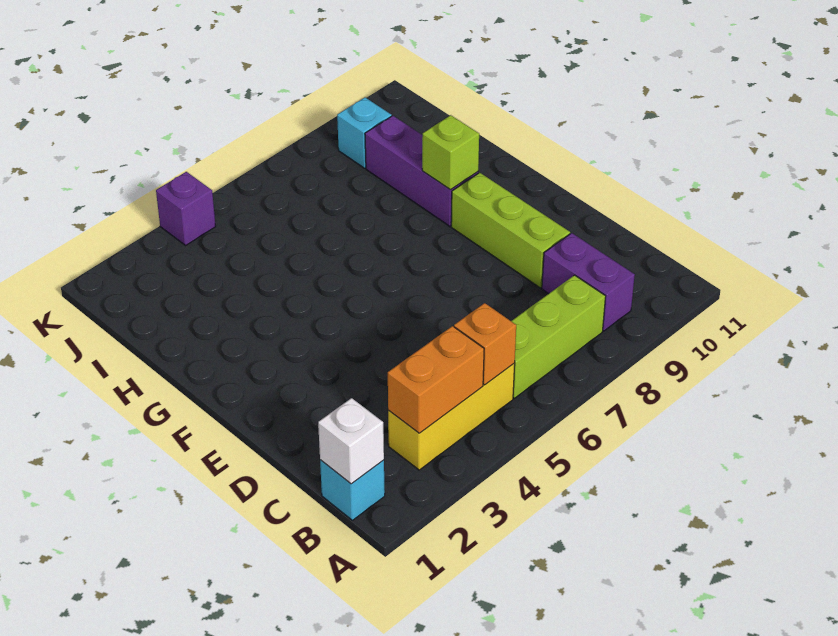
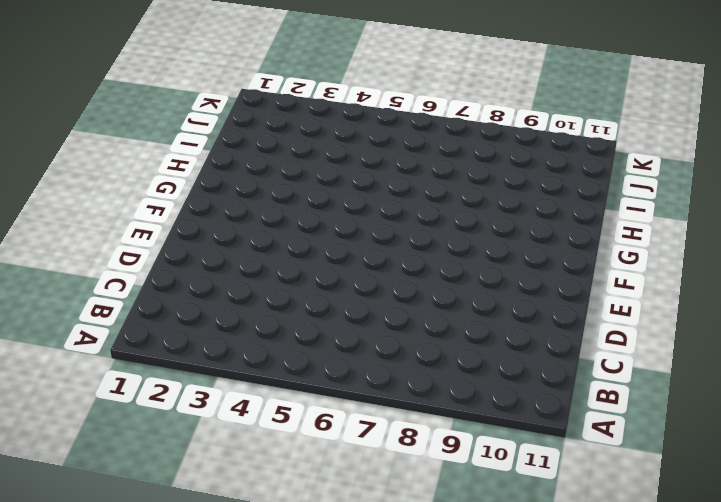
none -> cyan 1x1 brick [320,460,385,520]
none -> yellow 1x3 brick [388,363,515,470]
none -> lime 1x3 brick [511,275,606,398]

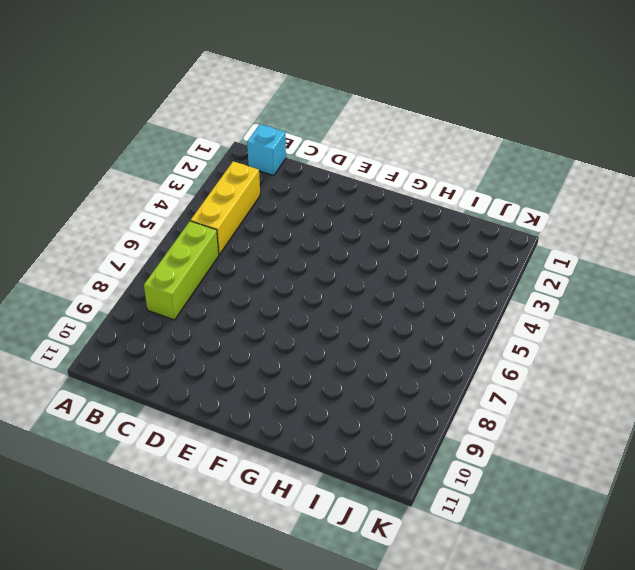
none -> purple 1x2 brick [542,233,635,331]
none -> lime 1x3 brick [451,173,570,288]
none -> purple 1x3 brick [365,116,478,226]

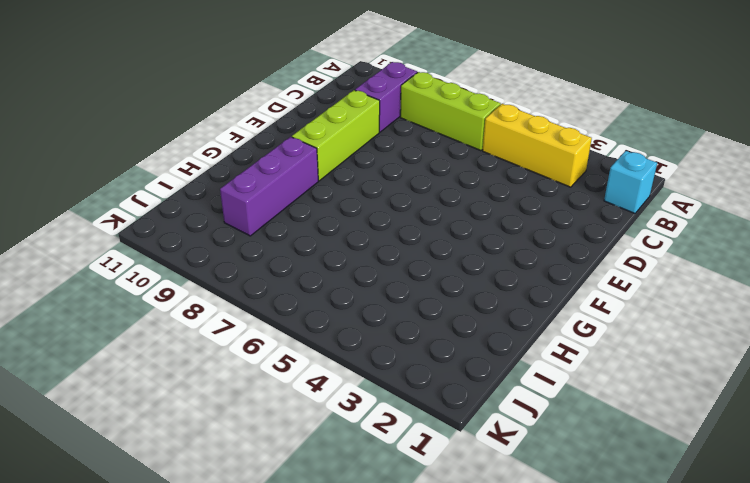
none -> cyan 1x1 brick [337,98,392,168]
none -> purple 1x1 brick [156,172,216,245]
none -> white 1x1 brick [318,398,384,484]

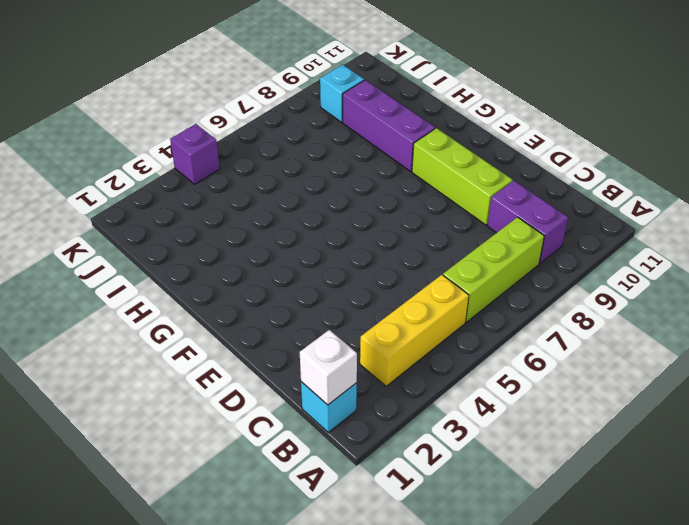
none -> orange 1x2 brick [388,326,484,433]
none -> orange 1x1 brick [454,303,516,385]
none -> lime 1x1 brick [422,115,479,190]

